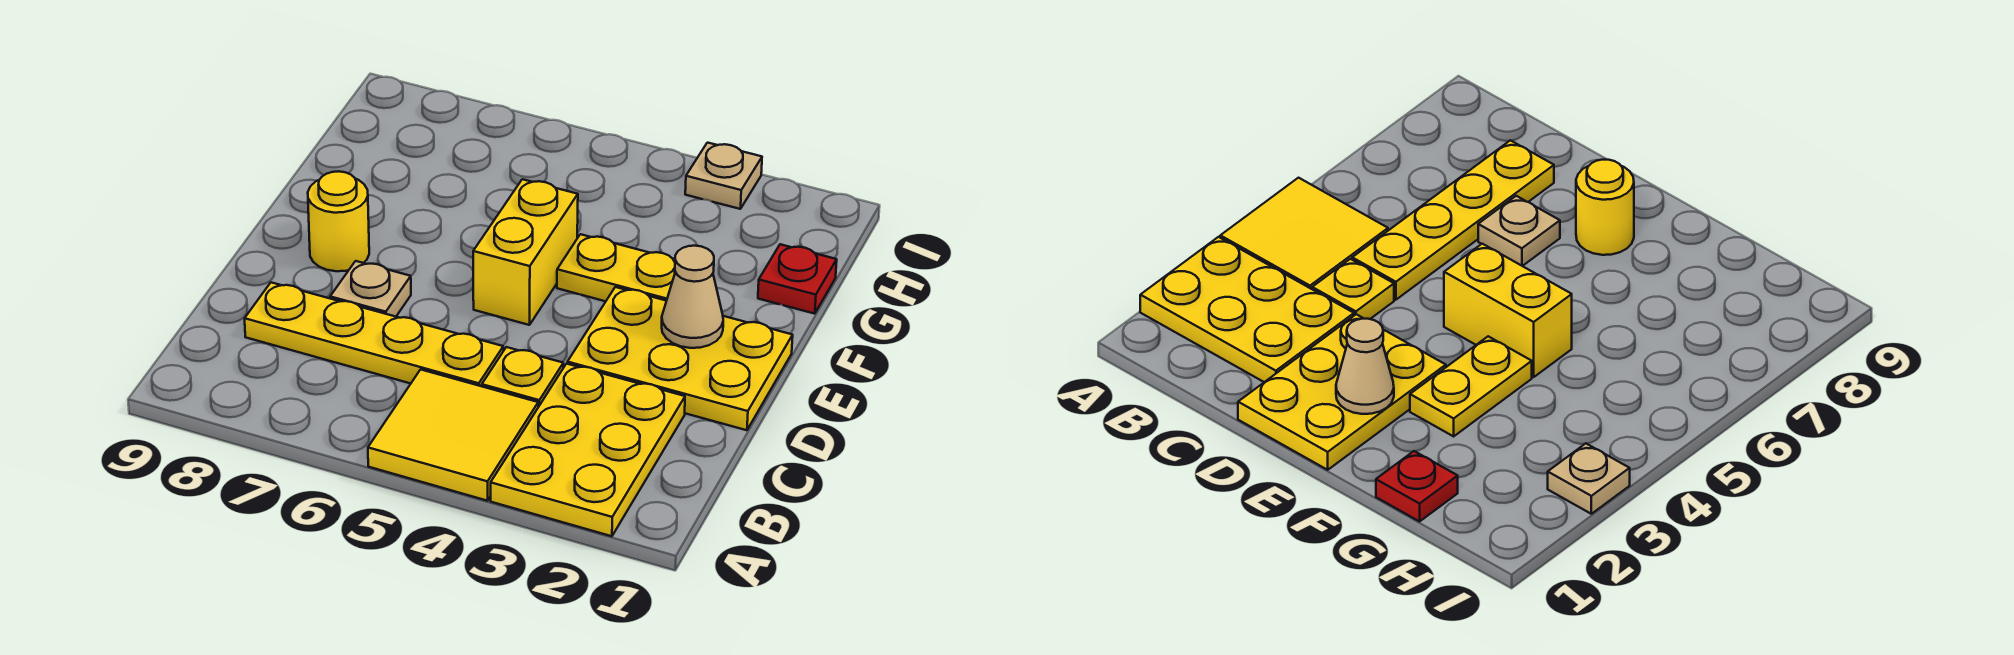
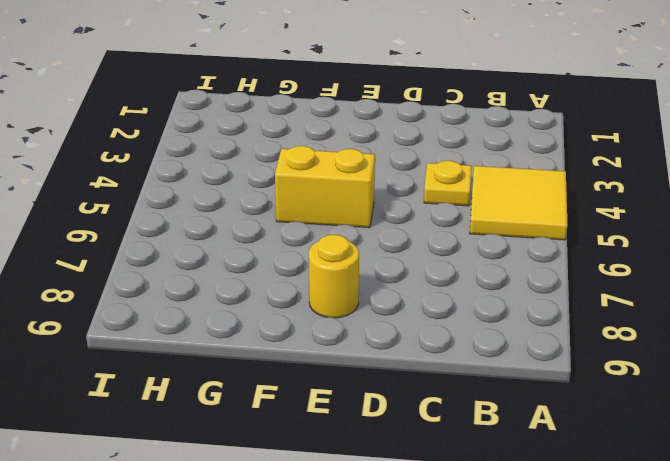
none -> yellow 2x3 plate [491,364,685,536]
none -> yellow 1x4 plate [245,282,503,386]
none -> yellow 2x3 plate [567,287,793,430]

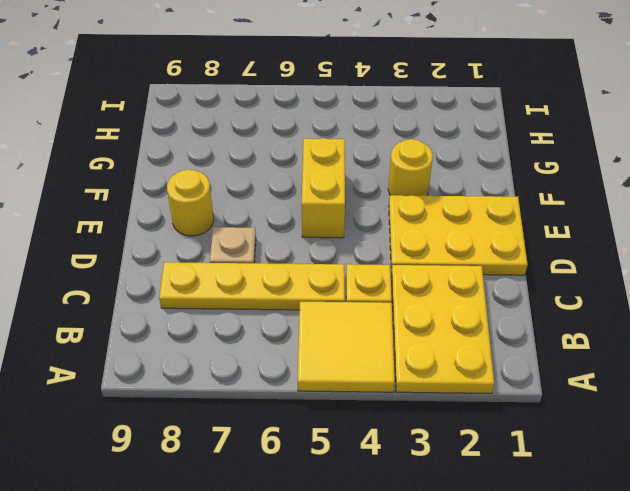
yellow 1x1 round brick [388,139,433,196] -> yellow 1x2 plate [557,234,675,301]
none -> red 1x1 plate [758,244,837,314]
none -> tan 1x1 plate [685,143,762,209]
none -> tan 1x1 cone [662,246,723,348]

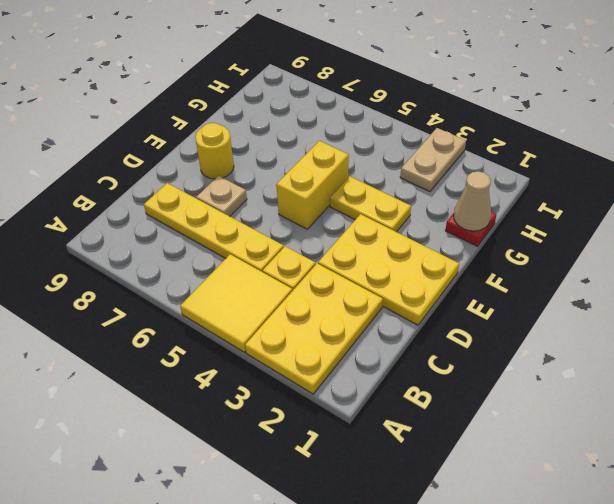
tan 1x1 cone [454,171,491,231] -> tan 1x1 cone moved to [662,246,723,348]
tan 1x2 plate [400,128,466,192] -> tan 1x1 plate [685,143,762,209]

